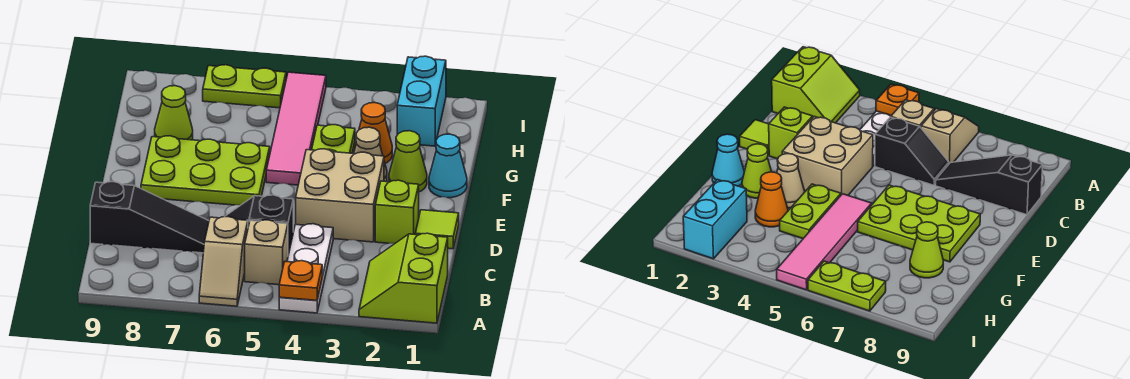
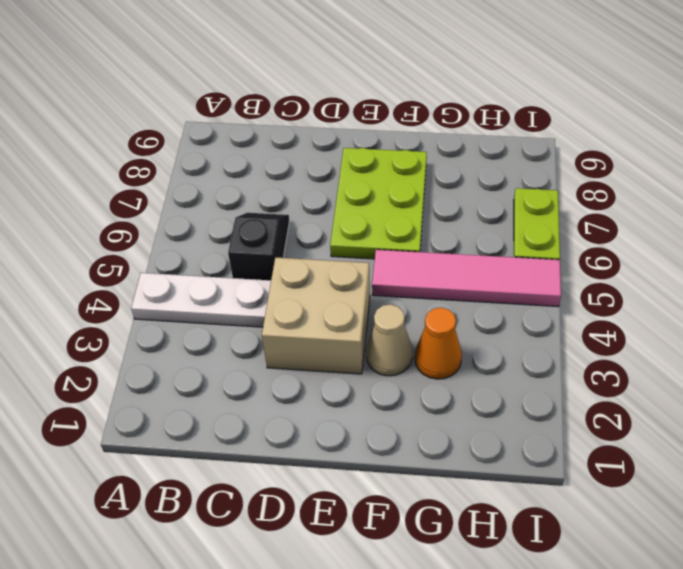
none -> lime 2x2 slope [359,233,448,323]
none -> tan 1x2 slope [199,217,248,306]
none -> tan 1x1 brick [245,220,288,285]

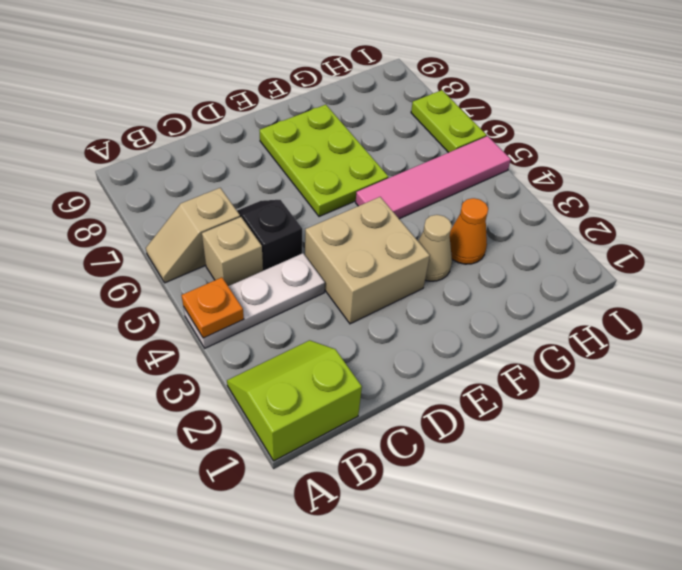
none -> black 1x3 slope [90,182,209,253]
none -> lime 1x1 tile [415,210,459,249]
none -> lime 1x1 brick [375,180,419,243]

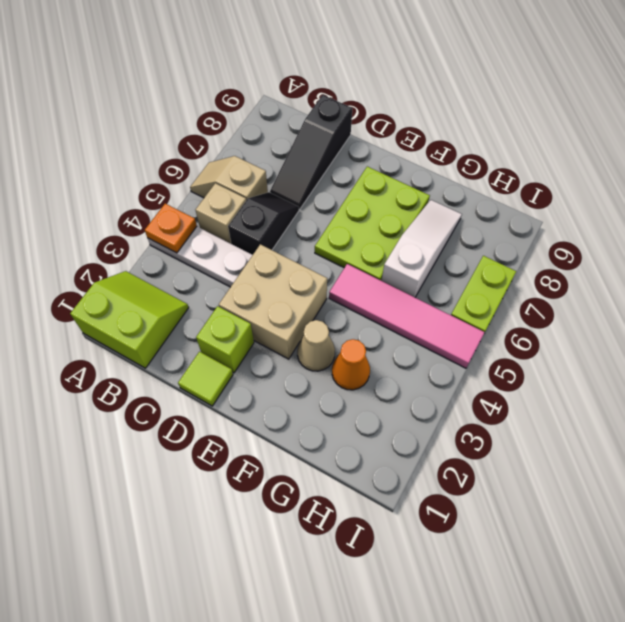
white 1x3 slope [381,200,462,297] -> lime 1x1 cone [155,86,193,140]
none -> cyan 1x1 cone [429,134,467,198]
none -> lime 1x1 cone [389,131,427,192]
none -> lime 1x2 plate [312,125,355,153]

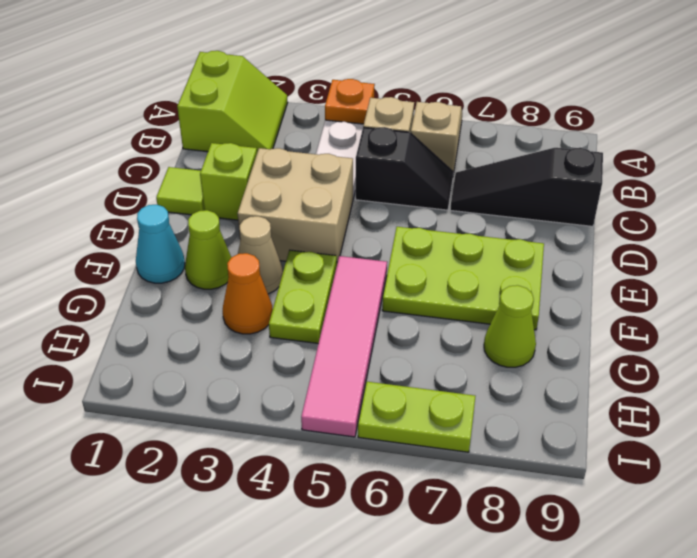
none -> cyan 1x2 brick [397,56,446,146]

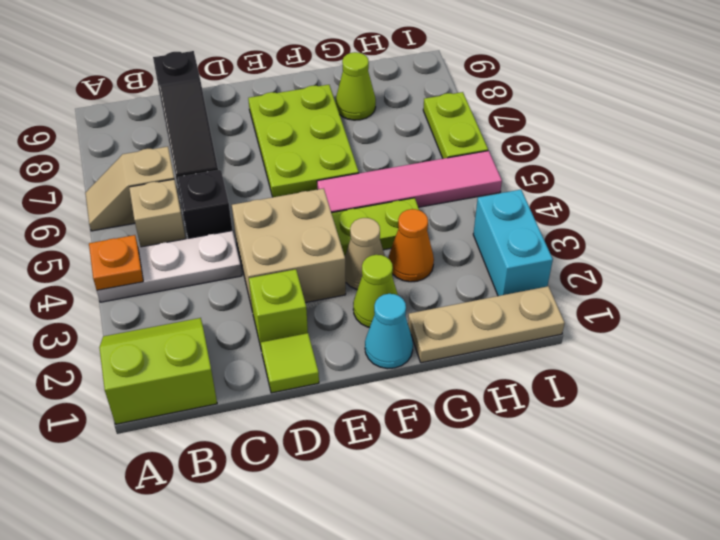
tan 1x3 plate [408,286,565,363] -> none
cyan 1x2 brick [473,190,553,296] -> cyan 1x2 brick turned to [397,56,446,146]

